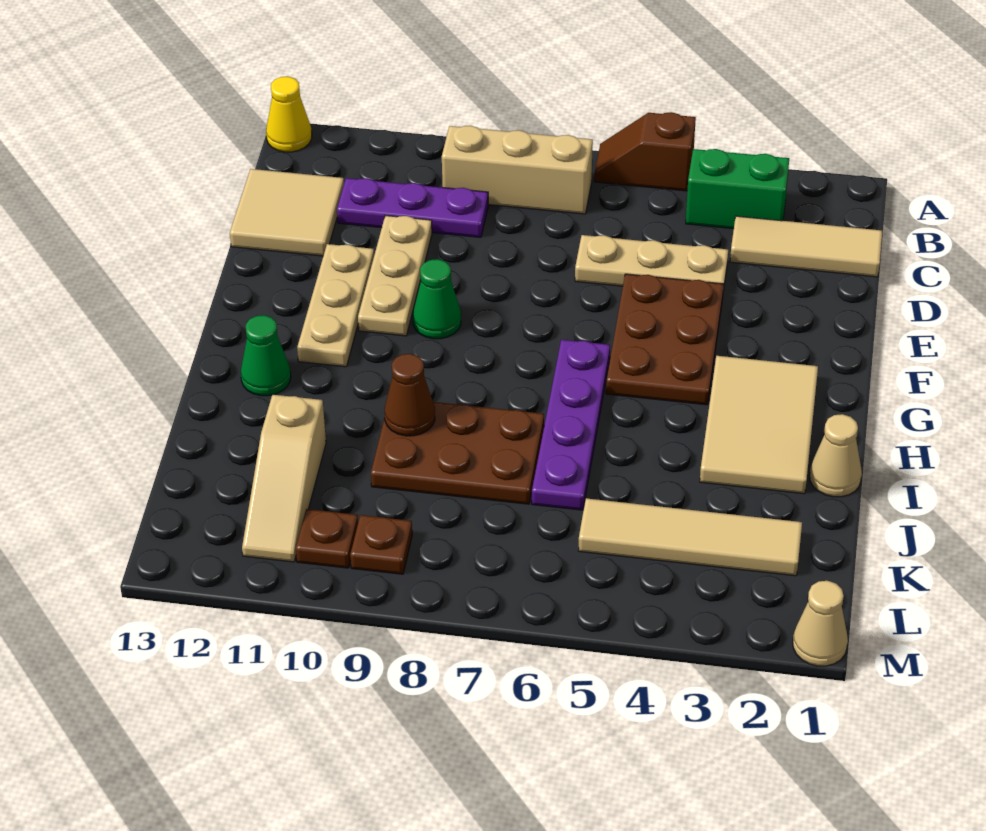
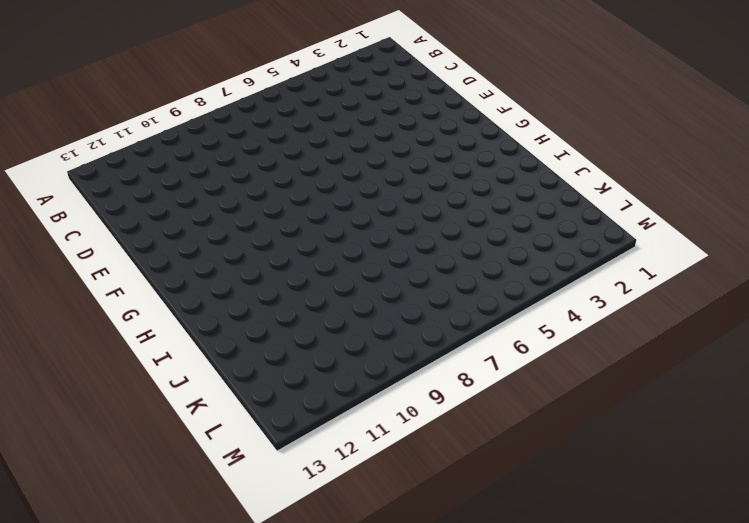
none -> brown 1x2 slope [594,112,696,191]
none -> yellow 1x1 cone [266,77,312,152]
none -> green 1x2 brick [686,149,789,229]

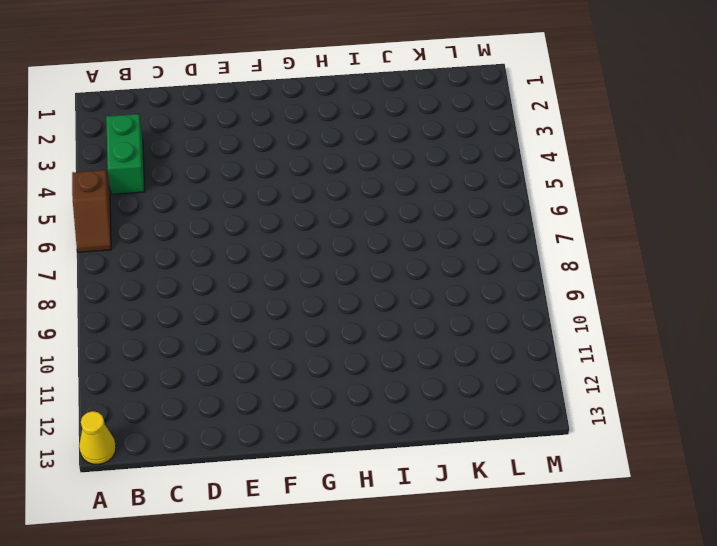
none -> tan 1x3 brick [442,126,593,214]
none -> tan 1x3 tile [730,216,882,277]
none -> purple 1x3 plate [337,178,488,237]

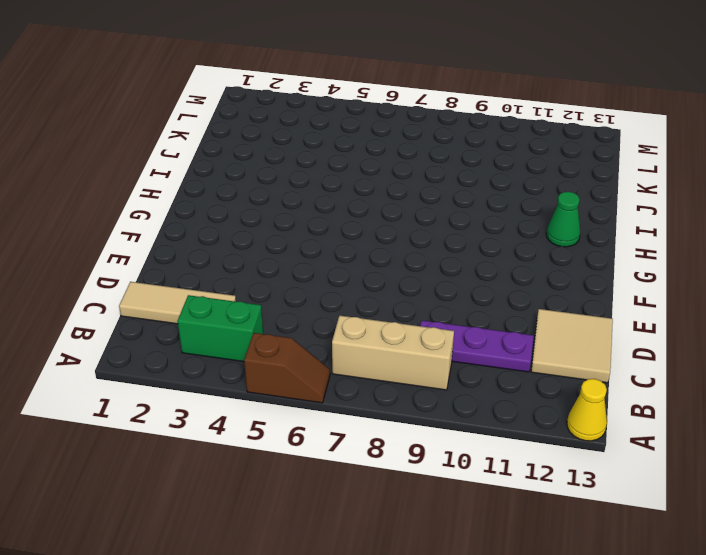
none -> tan 1x3 plate [575,235,728,292]
none -> tan 1x3 plate [358,216,432,336]
none -> brown 2x3 plate [606,274,724,405]

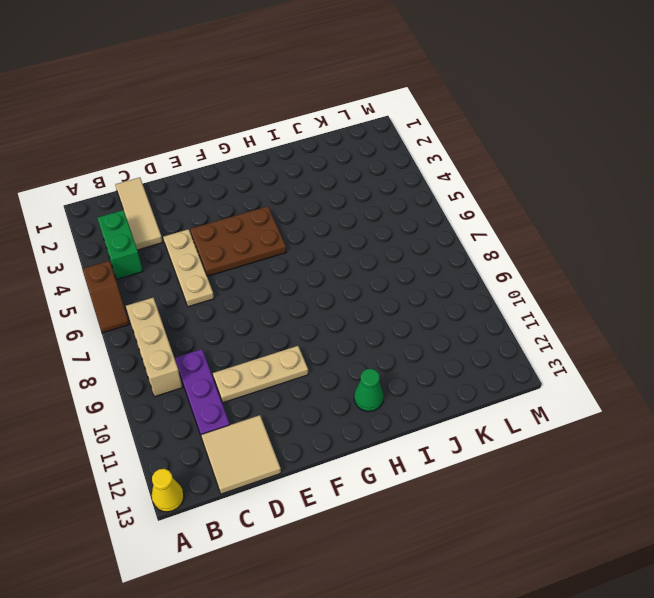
none -> tan 1x3 plate [297,244,374,367]
none -> green 1x1 cone [413,259,461,339]
none -> tan 2x3 tile [700,356,818,494]

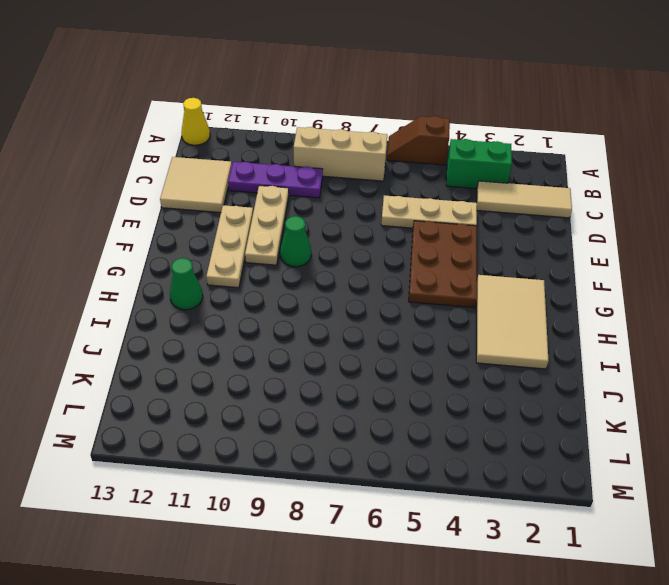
none -> purple 1x4 plate [532,340,610,510]
none -> tan 1x1 cone [810,414,862,497]
none -> brown 2x3 plate [371,402,544,504]

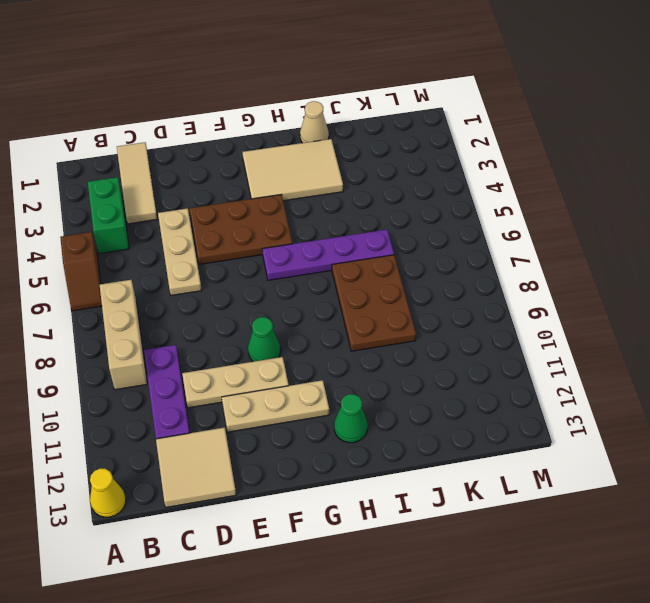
none -> tan 1x3 slope [242,395,326,562]
none -> tan 1x4 tile [578,498,802,576]
none -> brown 1x1 plate [350,515,412,574]

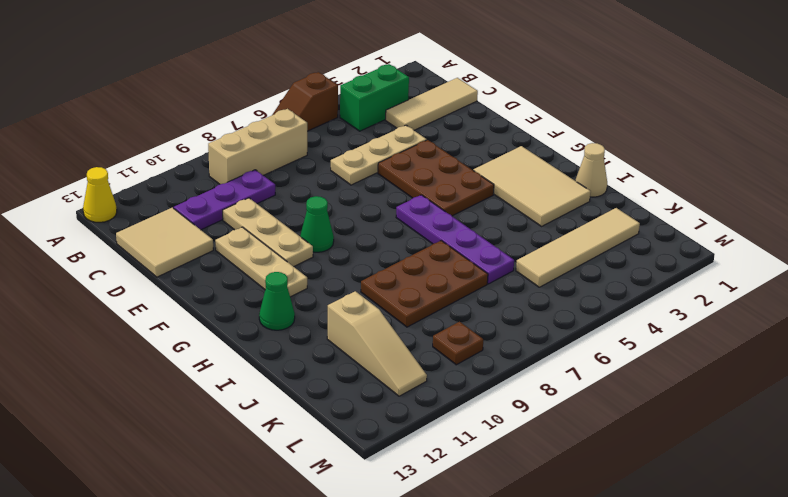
none -> brown 1x1 plate [296,509,358,568]
none -> tan 1x1 cone [793,581,848,666]
none -> brown 1x1 cone [384,354,435,436]

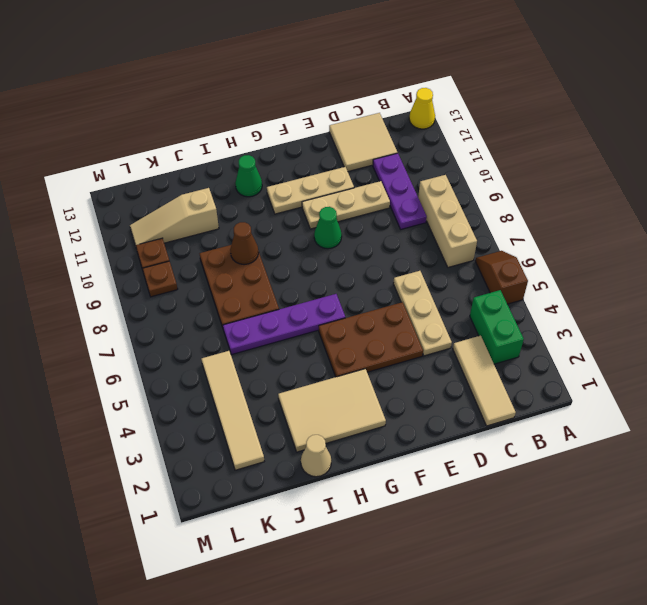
none -> tan 1x1 cone [793,581,848,666]

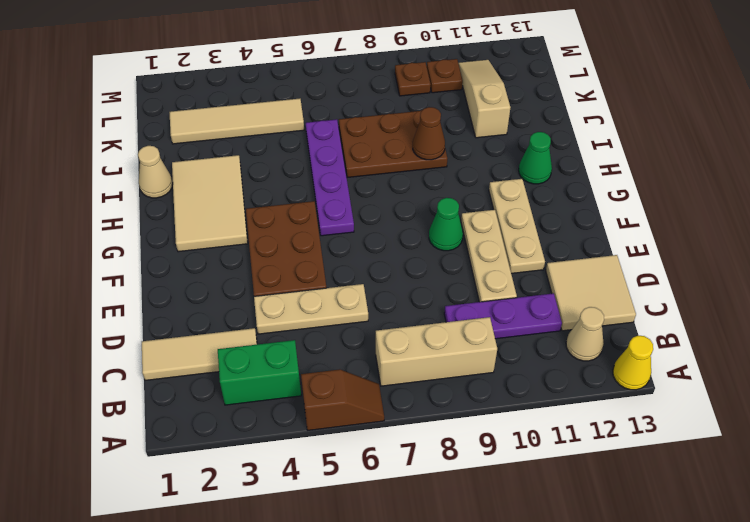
tan 1x1 cone [566,307,604,361] -> tan 1x1 cone moved to [793,581,848,666]

